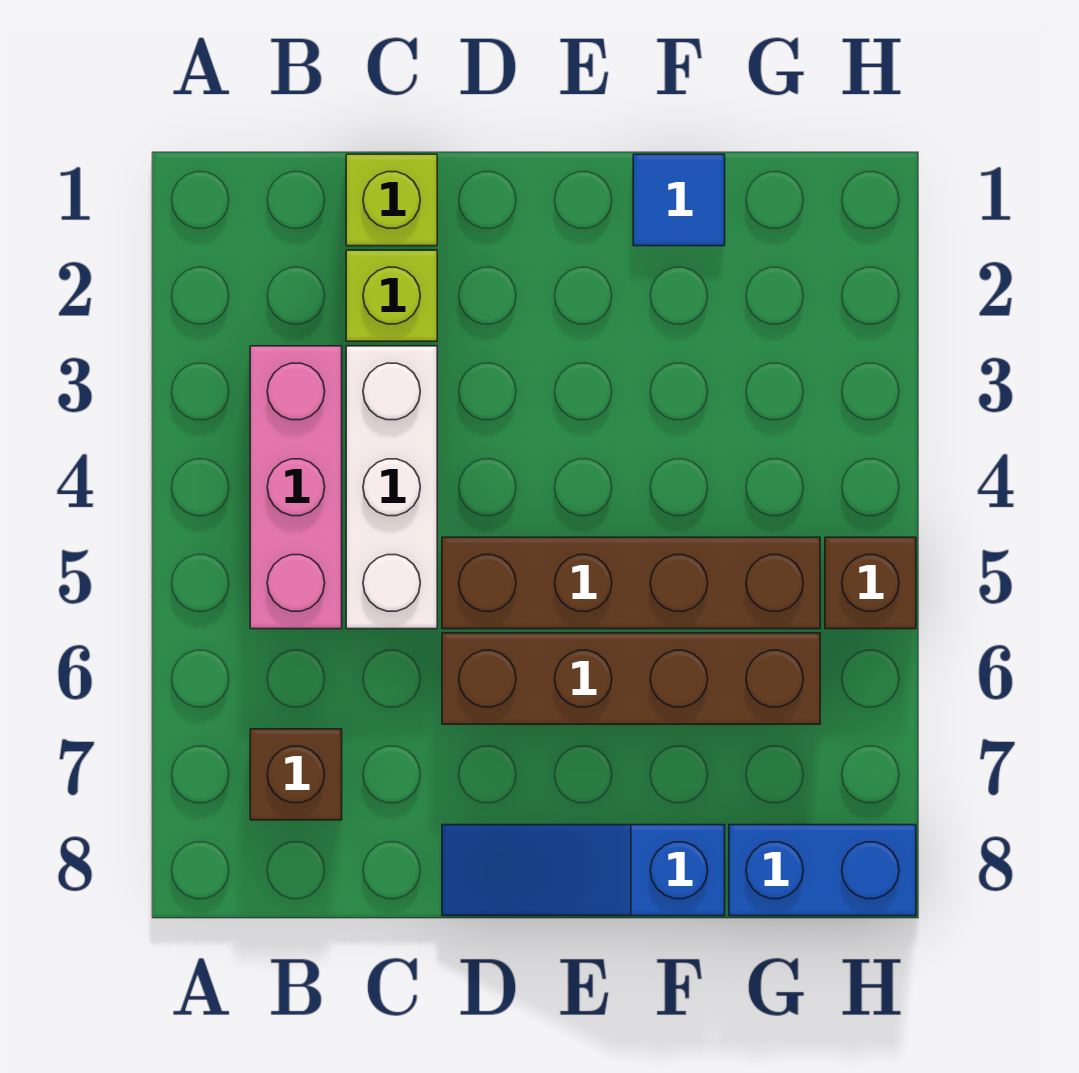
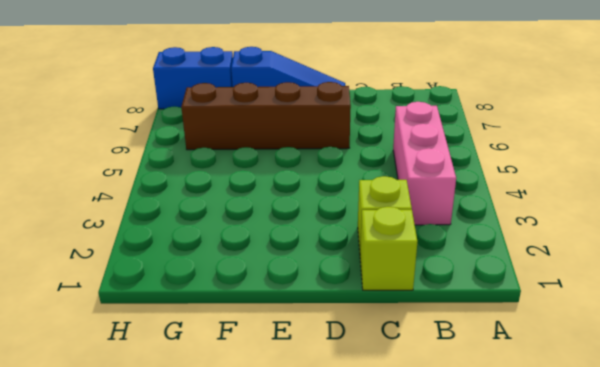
none -> brown 1x1 brick [250,729,342,820]
none -> white 1x3 brick [346,346,437,629]

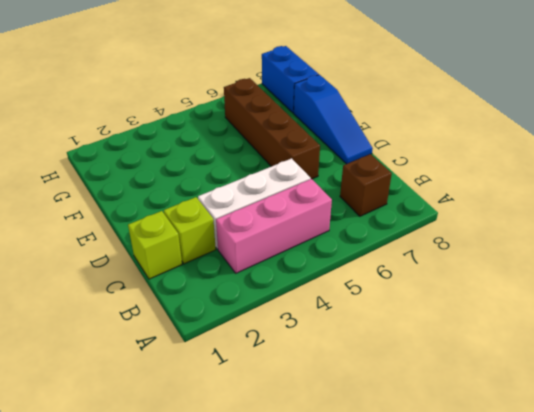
none -> brown 1x4 brick [442,537,820,629]
none -> blue 1x1 tile [633,154,725,246]

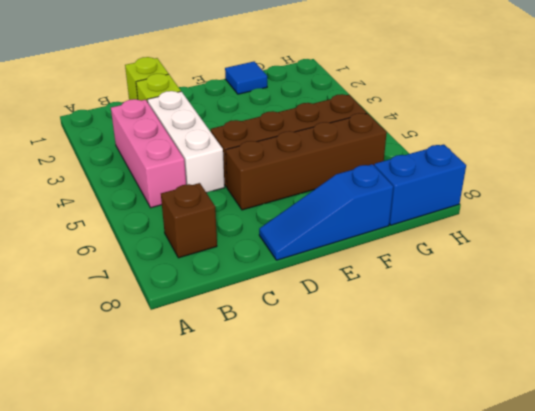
none -> brown 1x1 brick [825,537,916,629]

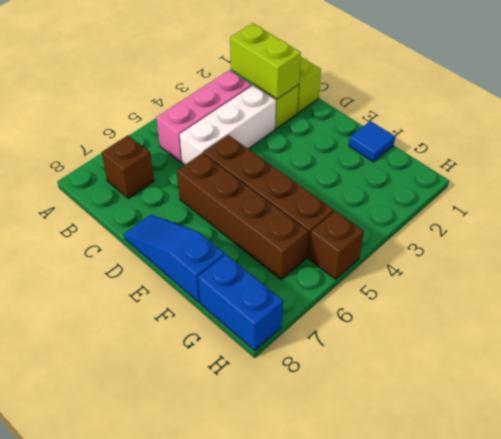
lime 1x2 brick [230,23,301,99] -> none

